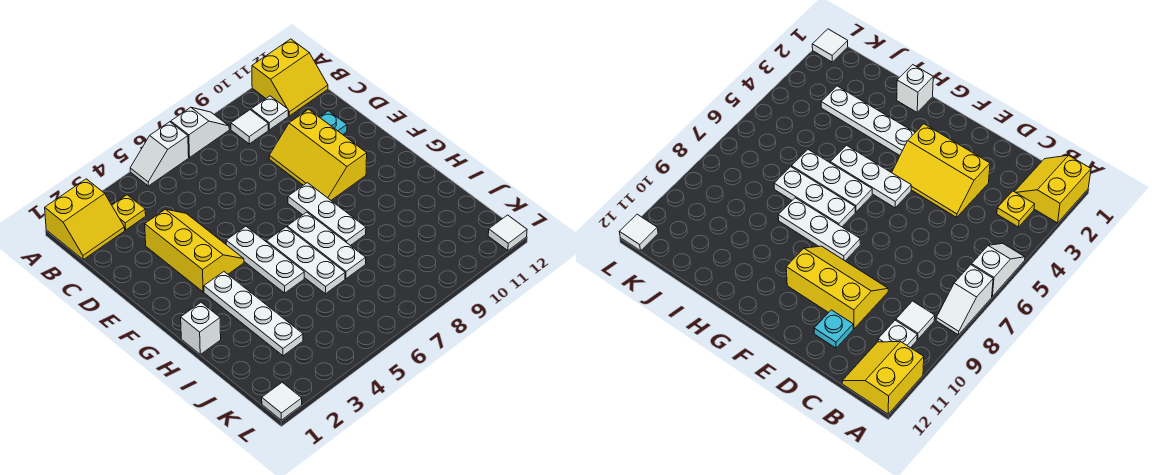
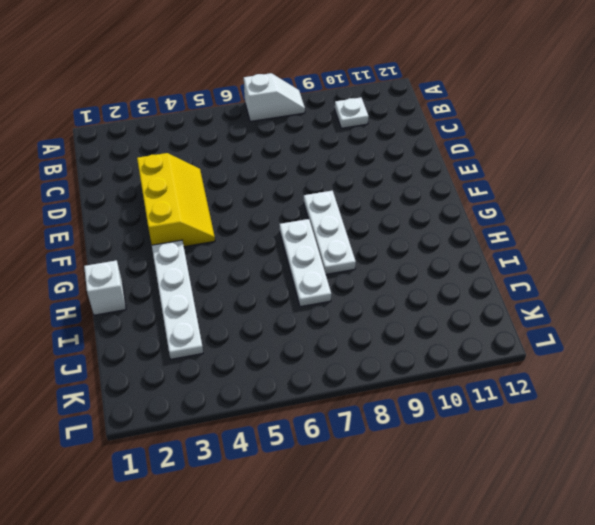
none -> yellow 2x2 slope [45,179,125,259]
none -> white 1x2 slope [130,122,189,186]
none -> yellow 2x2 slope [252,39,328,116]

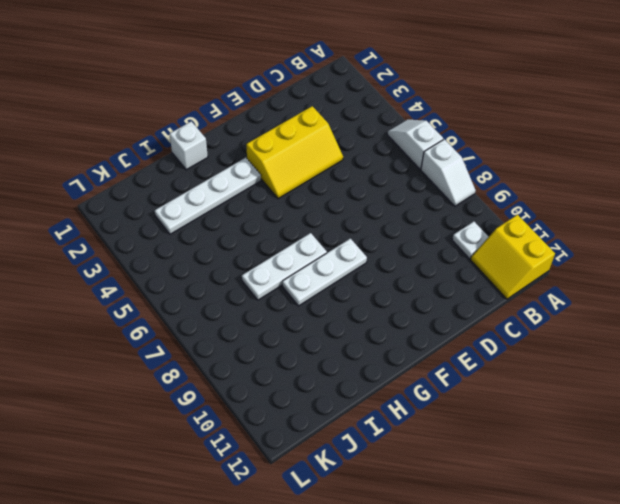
none -> yellow 2x2 slope [45,179,125,259]
none -> yellow 1x1 plate [112,195,146,230]
none -> white 1x1 tile [231,110,268,144]

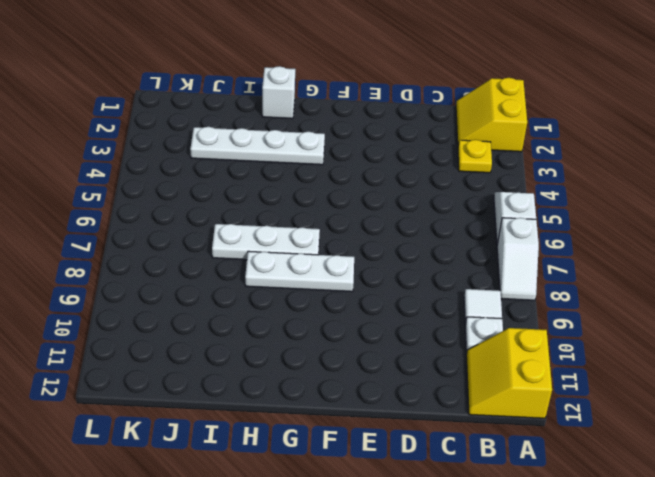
none -> yellow 2x3 slope [145,209,244,292]
none -> yellow 2x3 slope [269,109,367,200]
none -> cyan 1x1 plate [320,111,347,135]

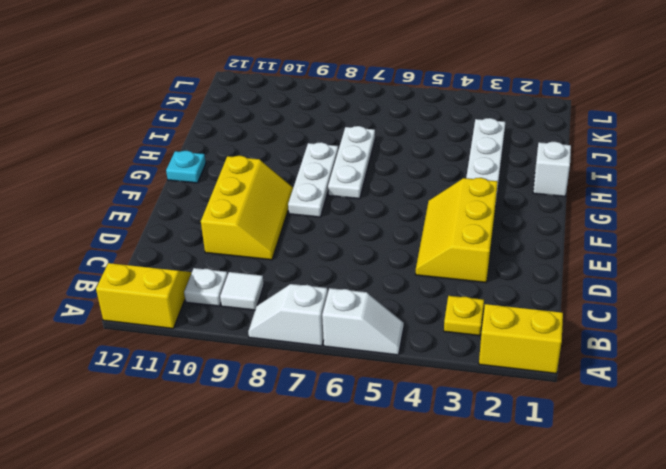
cyan 1x1 plate [166,151,206,183] -> cyan 1x1 plate moved to [320,111,347,135]
none -> white 1x3 plate [226,226,304,293]
none -> white 1x3 plate [267,227,345,294]
none -> white 1x1 tile [262,382,302,420]

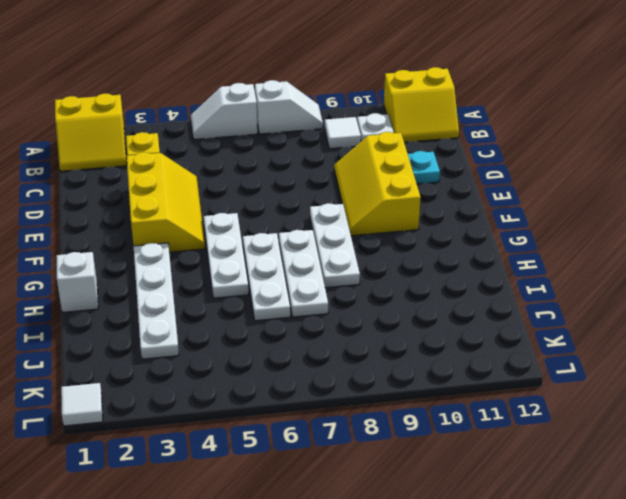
none -> white 1x1 tile [488,215,527,251]

